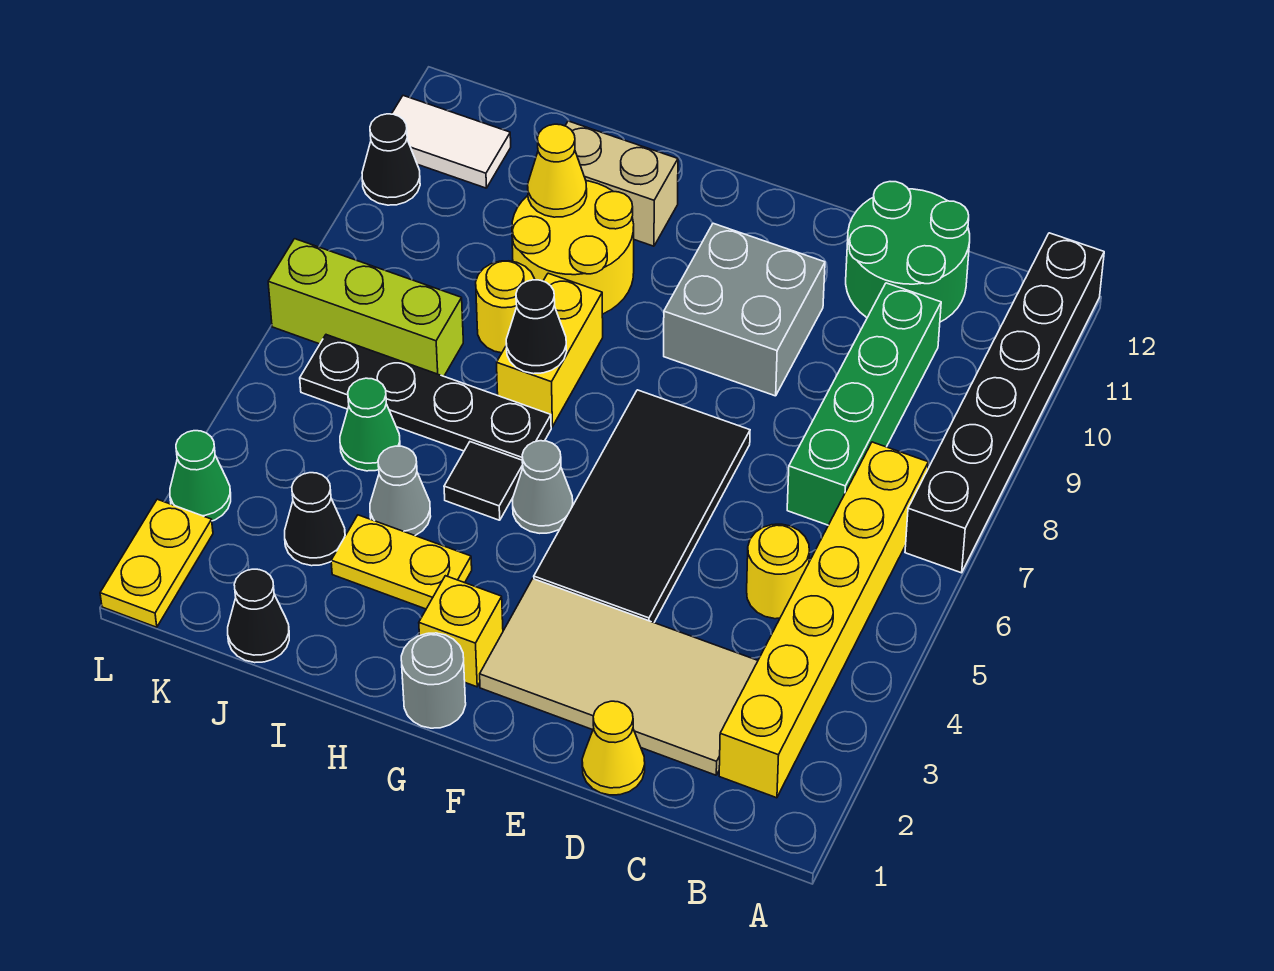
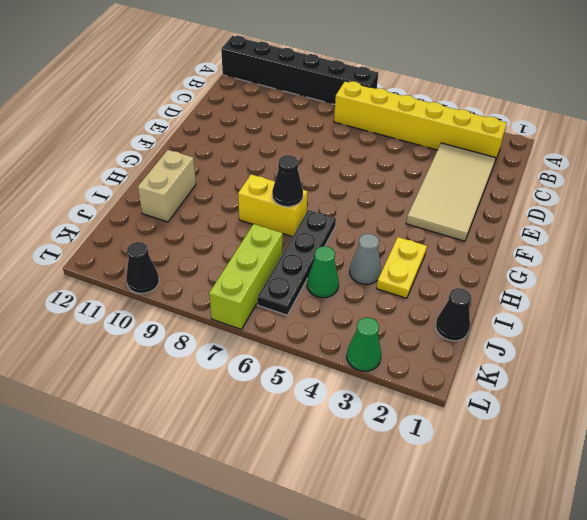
none -> yellow 1x1 round brick [747,524,810,619]
none -> green 1x4 brick [787,283,941,525]
none -> green 2x2 round brick [846,182,970,322]
none -> yellow 1x1 cone [582,701,645,795]

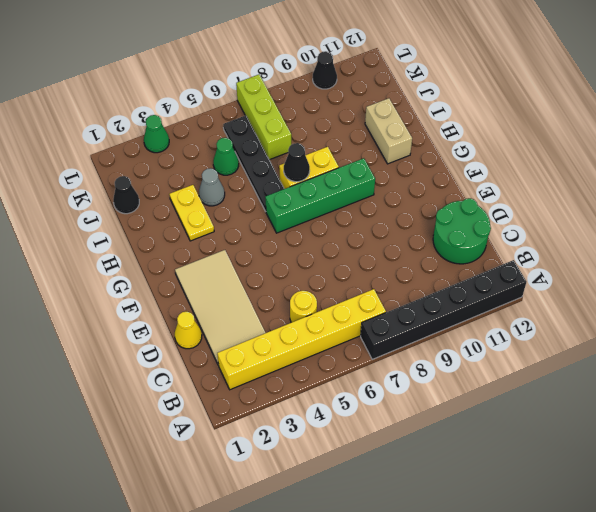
green 1x4 brick [265,158,375,233] -> green 1x4 brick moved to [787,283,941,525]
none -> black 2x4 tile [534,390,750,622]
none -> grey 2x2 brick [664,223,825,396]
none -> grey 1x1 round brick [401,633,466,728]
none -> yellow 1x1 brick [419,576,503,687]

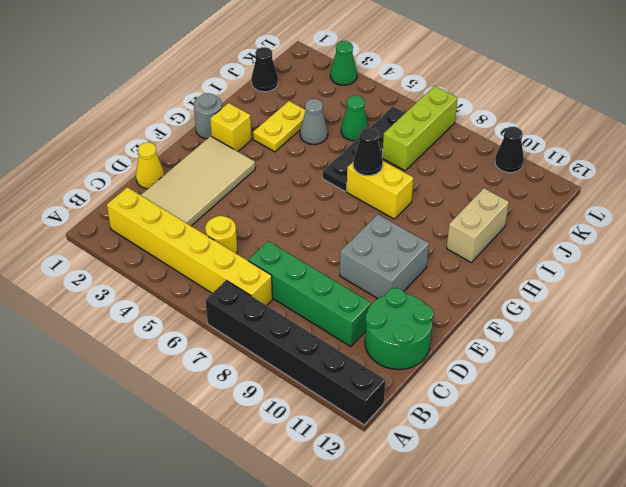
none -> black 2x4 tile [534,390,750,622]
none -> grey 1x1 cone [512,441,573,533]
none -> black 1x1 tile [444,442,523,520]
none -> yellow 2x2 round brick [512,181,634,314]

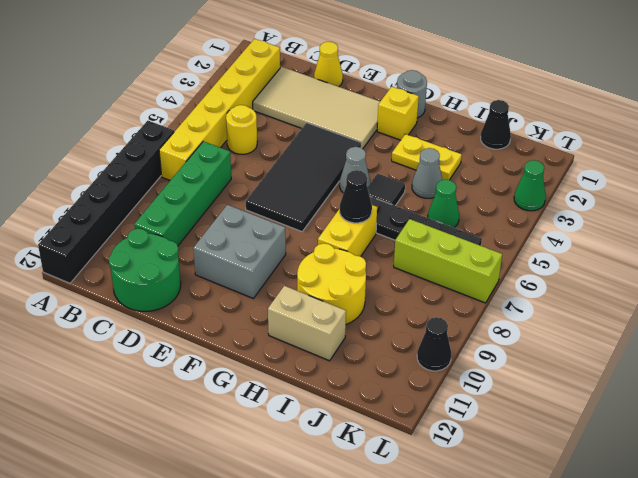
none -> yellow 1x1 round brick [476,261,535,353]
none -> black 1x1 cone [285,473,345,566]
none -> white 1x2 tile [392,96,511,188]
none -> yellow 1x2 plate [100,499,213,627]

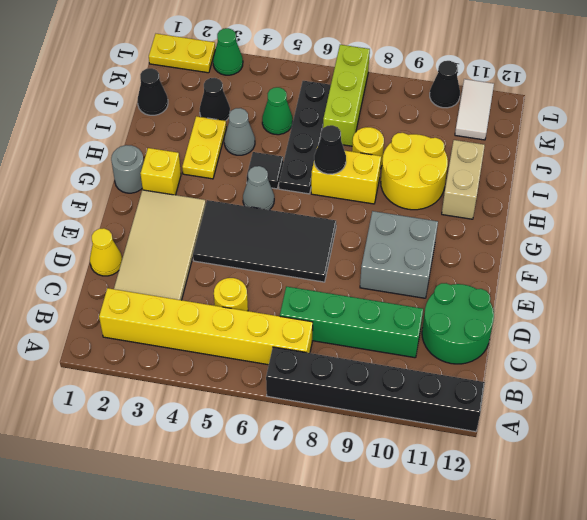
none -> yellow 1x1 cone [528,124,587,217]

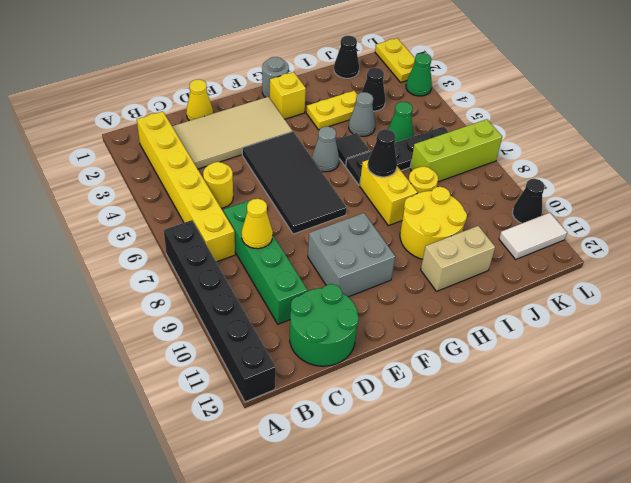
yellow 1x1 cone [242,199,273,249] -> yellow 1x1 cone moved to [528,124,587,217]

